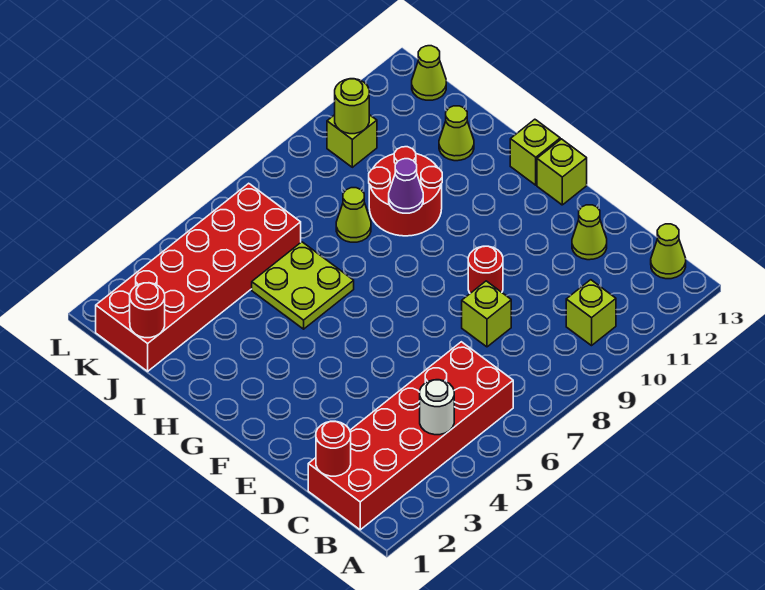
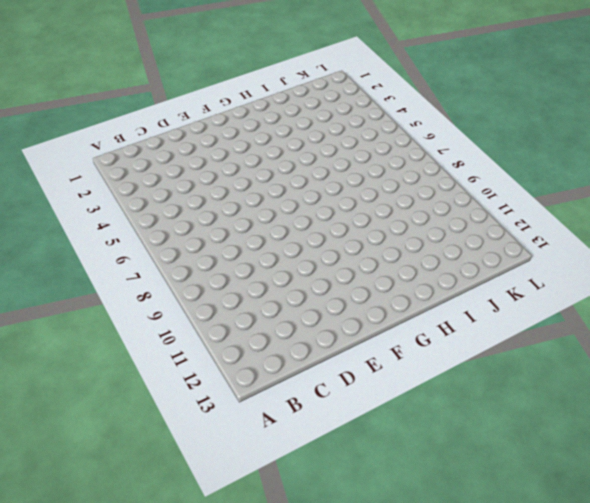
none -> red 2x6 brick [308,342,513,530]
none -> lime 1x1 brick [566,280,616,346]
none -> lime 1x1 cone [651,224,686,279]

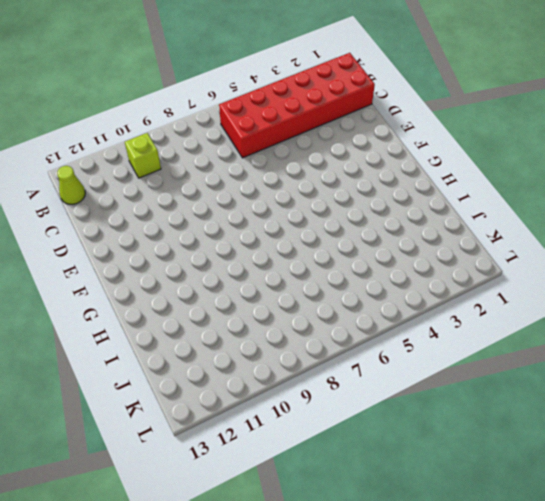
none -> lime 1x1 brick [462,281,511,347]
none -> lime 1x1 cone [572,205,607,260]
none -> red 1x1 round brick [468,246,503,293]

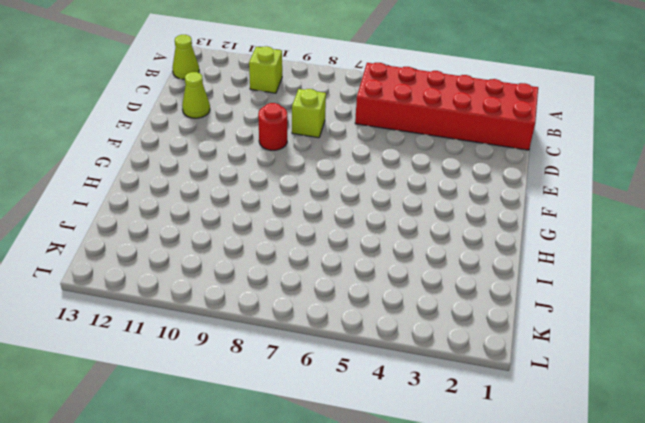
none -> lime 1x1 brick [537,139,587,205]
none -> lime 1x1 brick [510,119,560,185]
none -> lime 2x2 plate [252,242,354,329]

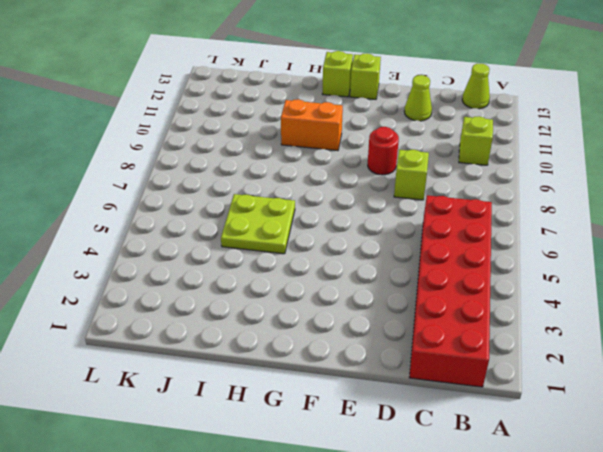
orange 1x2 brick [281,99,343,151] -> red 2x2 round brick [369,147,442,236]
none -> lime 1x1 cone [336,188,371,242]
none -> lime 1x1 cone [439,106,474,161]
none -> red 2x6 brick [96,183,301,371]

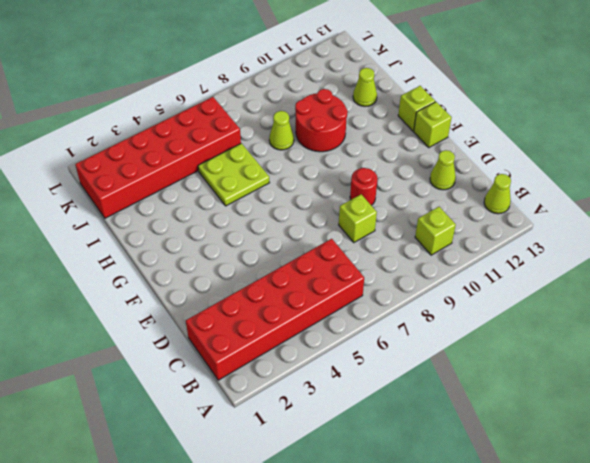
none -> lime 1x1 brick [327,115,377,167]
none -> lime 1x1 cone [412,46,446,100]
none -> white 1x1 round brick [420,380,454,435]

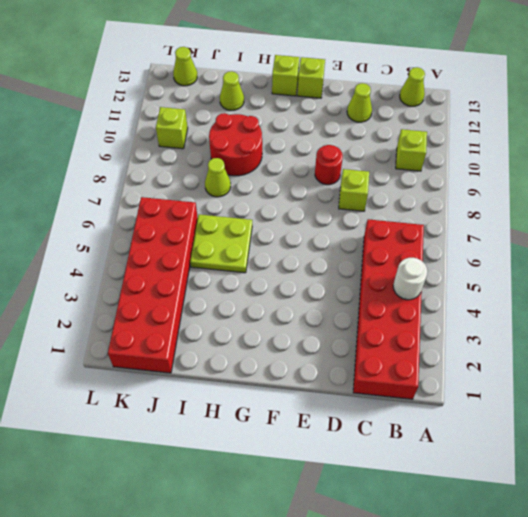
none -> red 1x1 round brick [316,421,351,476]
none -> purple 1x1 cone [389,159,423,213]
none -> red 1x1 round brick [130,283,165,338]

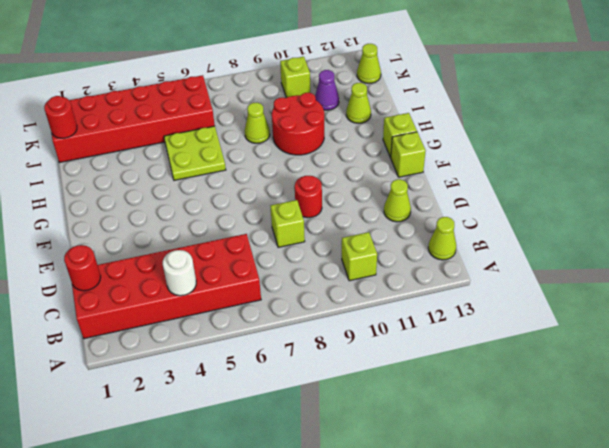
purple 1x1 cone [315,70,339,110] -> purple 1x1 cone moved to [389,159,423,213]
none -> lime 1x1 round brick [335,79,369,134]

